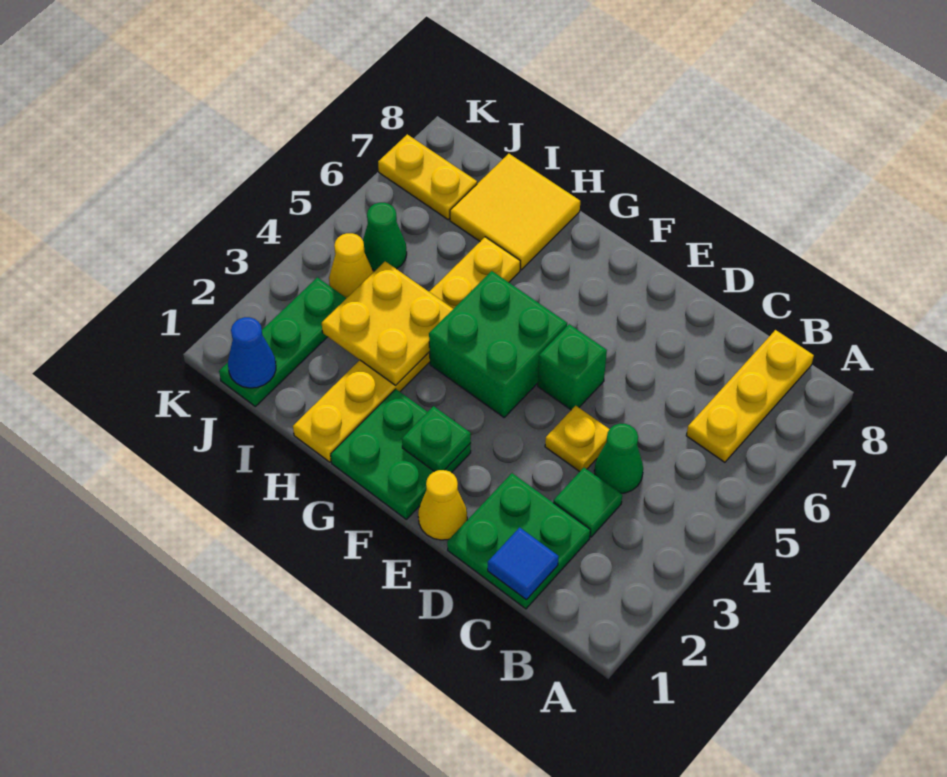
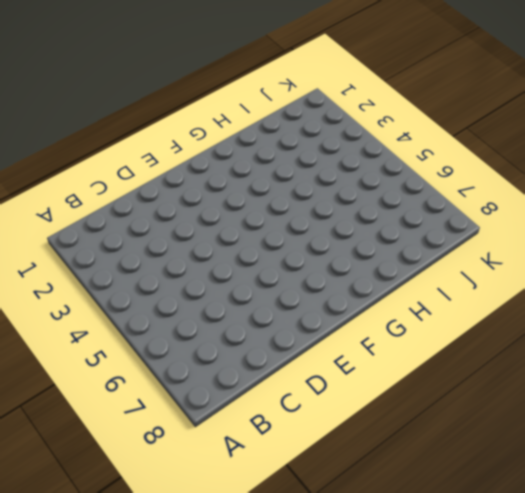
none -> yellow 1x3 plate [686,330,814,462]
none -> green 2x2 plate [447,473,590,609]
none -> green 1x1 tile [553,468,622,537]

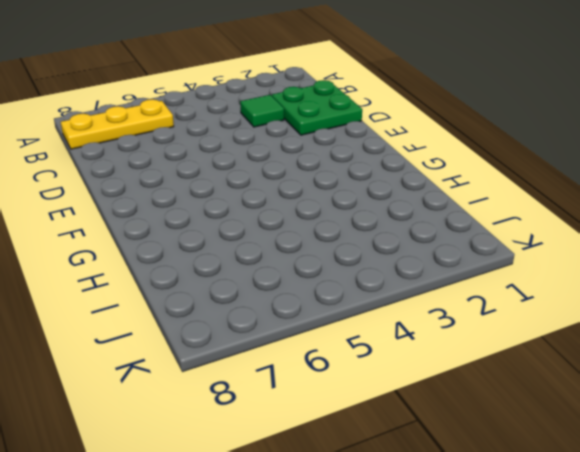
none -> green 1x1 cone [594,424,643,493]
none -> yellow 1x1 plate [545,406,609,472]
none -> yellow 1x1 cone [418,470,467,540]

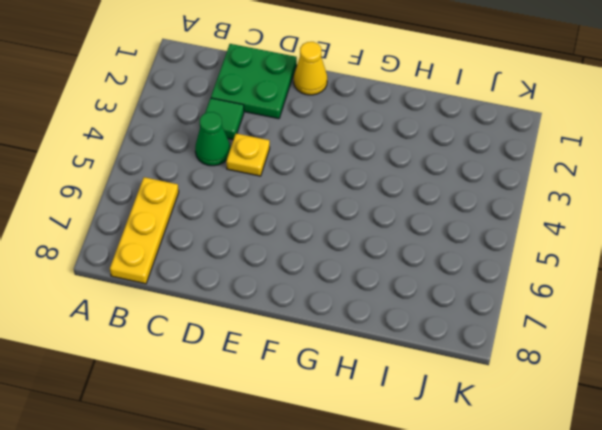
none -> green 1x1 brick [538,324,607,410]
none -> green 2x2 plate [331,389,471,519]
none -> green 2x2 brick [429,271,567,417]

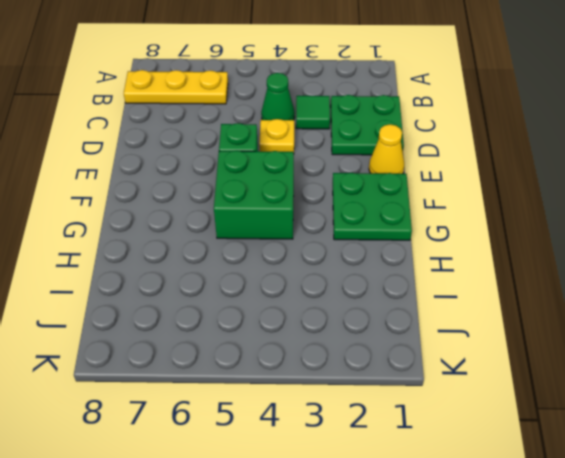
none -> yellow 1x6 plate [293,237,520,462]
none -> yellow 2x2 tile [450,154,580,270]
none -> green 1x3 plate [219,277,346,406]

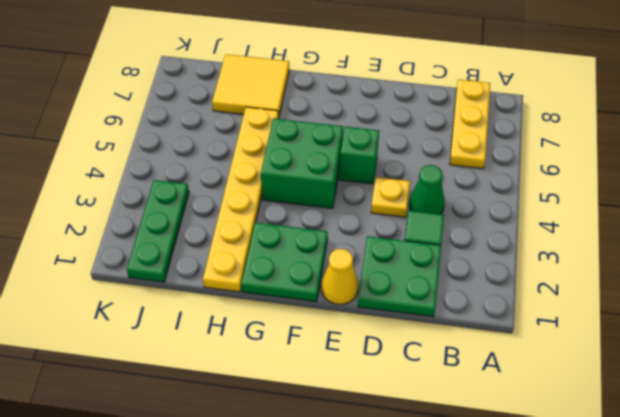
none -> yellow 1x1 cone [329,233,373,298]
none -> green 1x1 cone [363,203,407,271]
none -> yellow 1x2 plate [378,134,477,220]

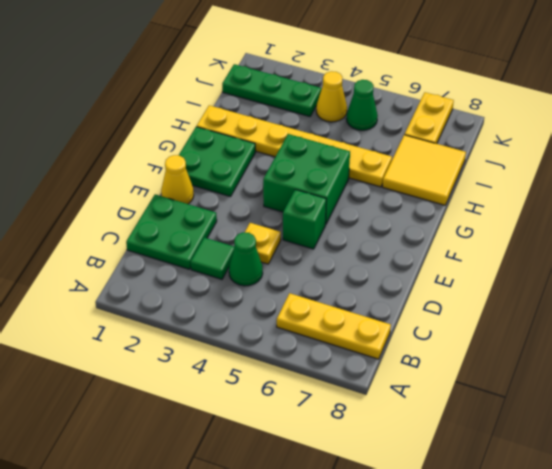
none -> blue 1x1 tile [488,527,559,600]
none -> green 1x1 plate [402,406,471,472]
none -> yellow 2x2 plate [322,261,453,385]

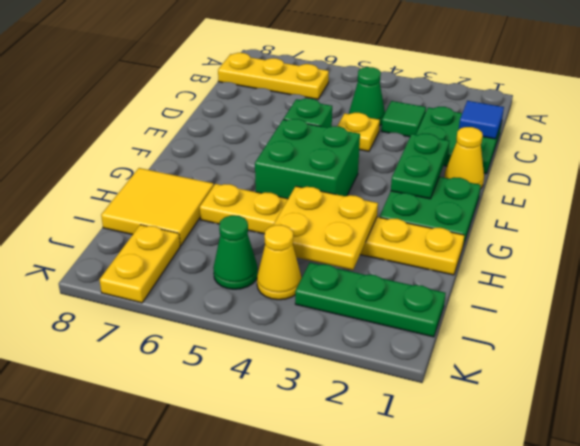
green 1x2 plate [391,133,449,199] -> green 1x1 plate [402,406,471,472]
none -> blue 1x1 cone [228,317,276,388]

